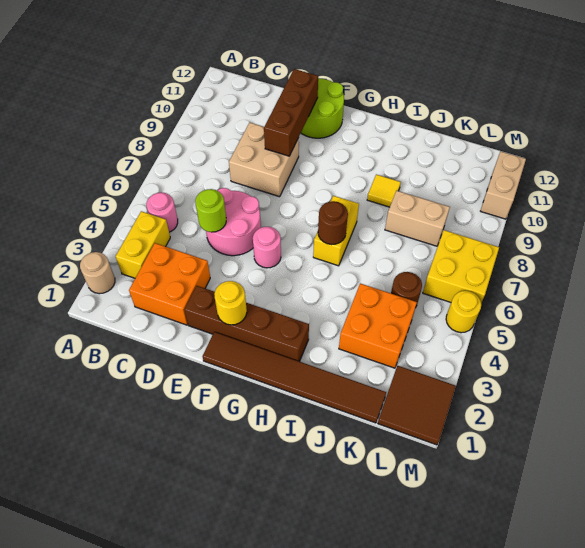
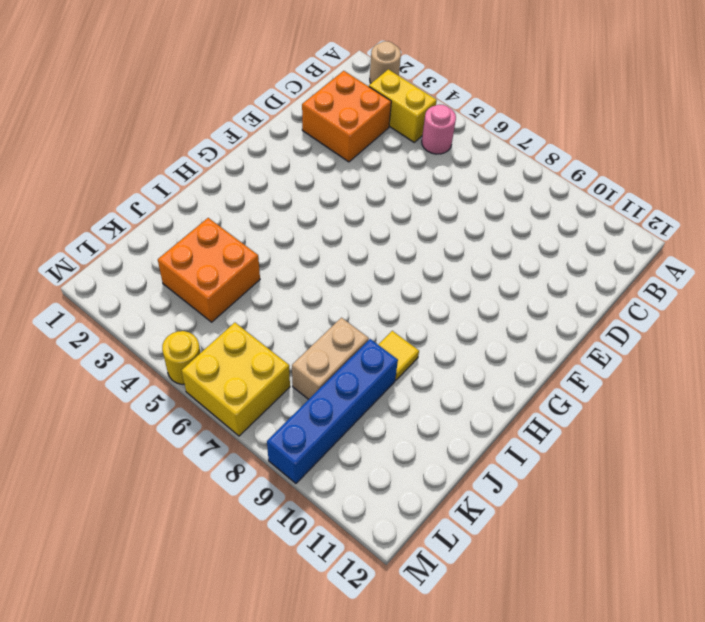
blue 1x4 brick [267,339,398,483] -> none
none -> pink 2x2 round brick [206,188,261,256]
none -> tan 2x2 brick [229,122,299,197]
none -> brown 1x4 brick [185,286,309,361]

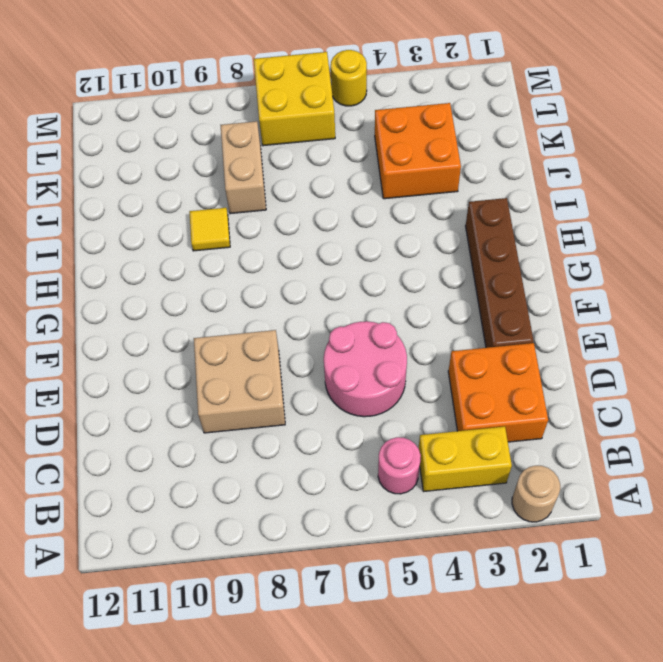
none -> lime 2x2 round brick [301,78,344,138]
none -> brown 1x6 tile [203,332,386,423]
none -> pink 1x1 round brick [253,227,281,268]

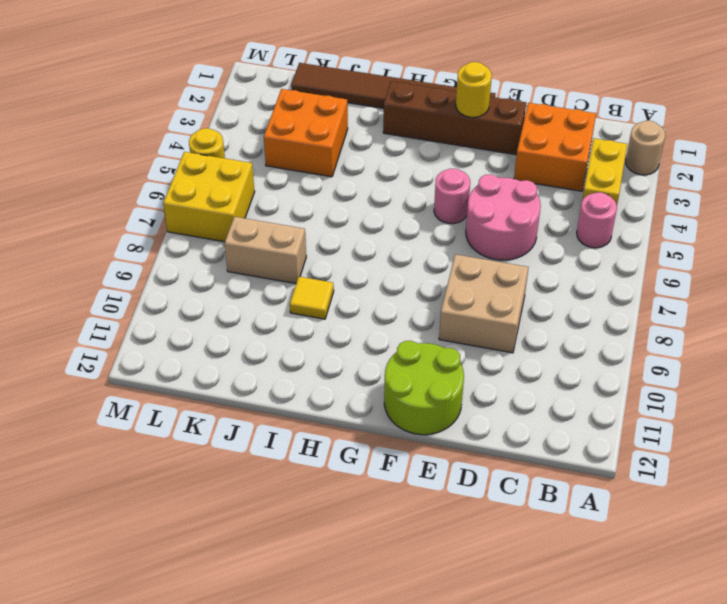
none -> yellow 1x2 brick [313,196,359,266]
none -> brown 1x1 round brick [391,272,422,308]
none -> brown 2x2 tile [378,366,456,445]

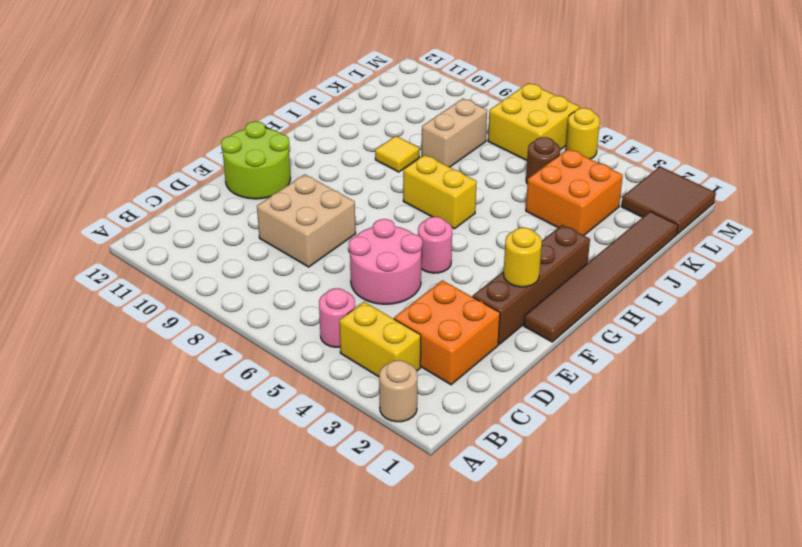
none -> tan 1x2 brick [481,151,526,219]
none -> lime 1x1 round brick [195,189,226,232]
none -> brown 1x3 brick [264,69,318,156]

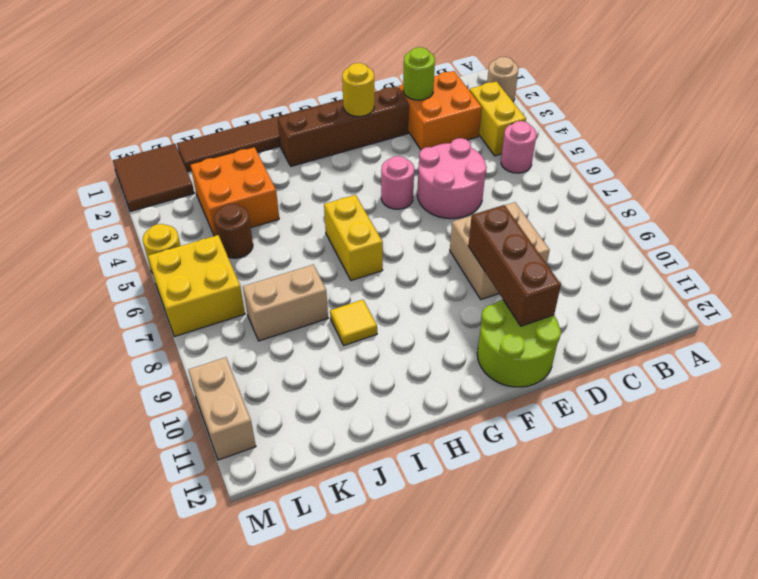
lime 1x1 round brick [403,47,435,100] -> lime 1x1 round brick moved to [195,189,226,232]
none -> brown 1x1 round brick [318,201,348,245]

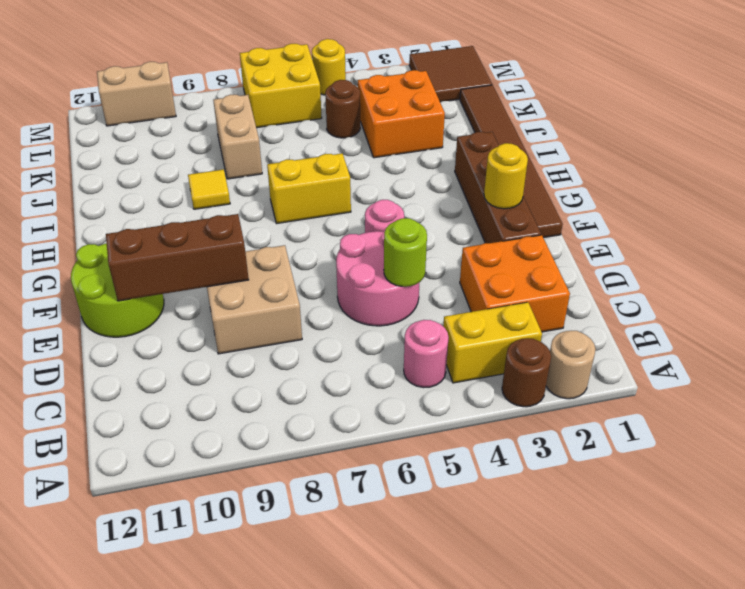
brown 1x1 round brick [502,338,551,407] -> brown 1x1 round brick moved to [318,201,348,245]

